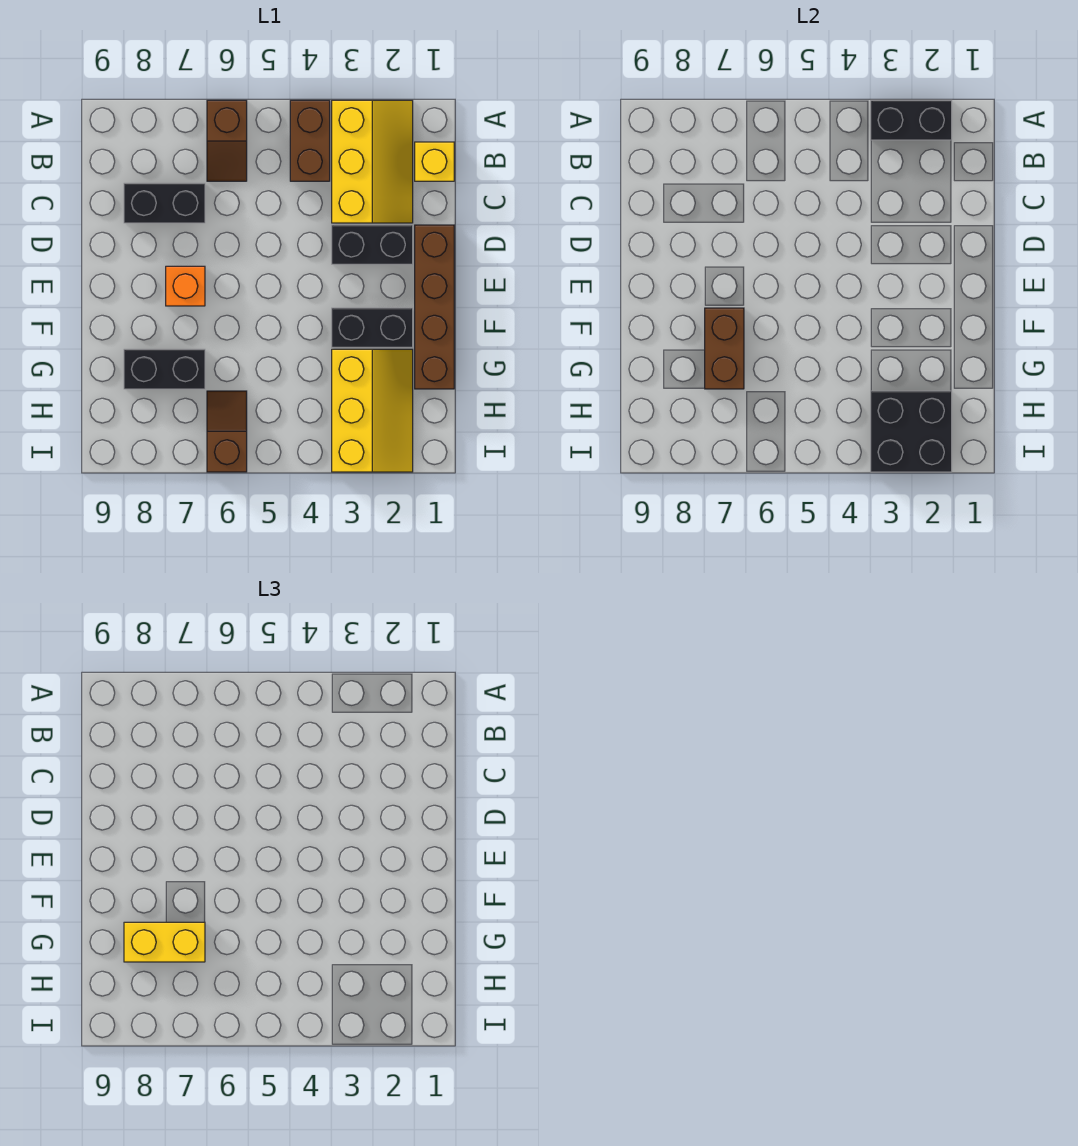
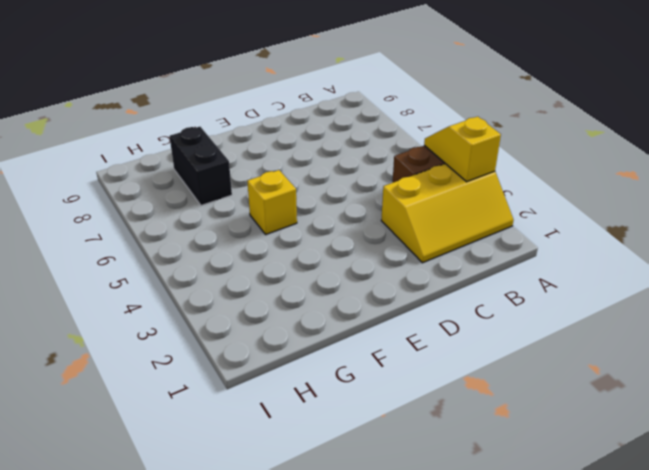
yellow 1x2 slope [424,117,501,182] -> black 1x2 brick [871,100,952,140]
yellow 1x1 brick [247,170,297,234] -> yellow 1x1 brick moved to [415,142,454,181]
none -> brown 1x2 slope [207,100,247,181]
none -> black 1x2 brick [124,183,205,223]
none -> brown 1x4 brick [415,225,454,389]

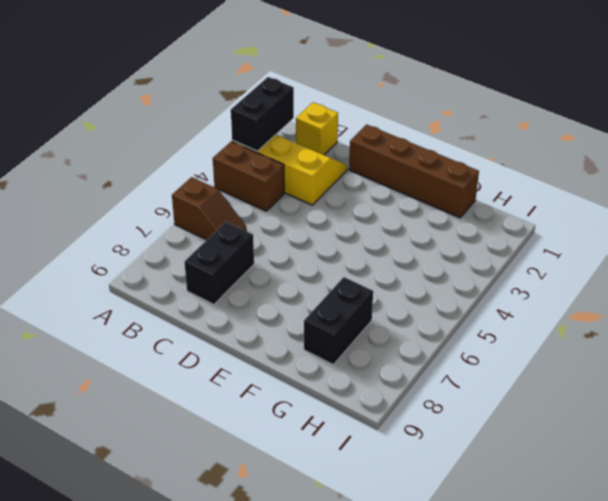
none -> black 1x2 brick [332,225,413,264]
none -> orange 1x1 brick [166,266,205,306]
none -> black 1x2 brick [332,308,413,347]

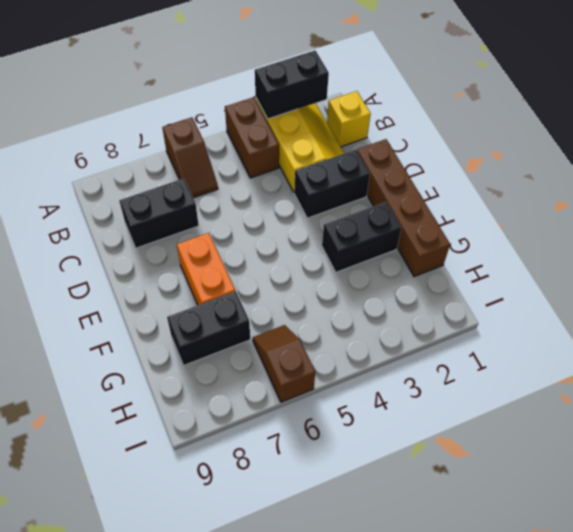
orange 1x2 brick [177,233,235,305] -> orange 1x1 brick [166,266,205,306]
none -> yellow 2x3 slope [332,349,413,472]
none -> brown 1x2 brick [705,308,744,389]
none -> black 2x2 brick [871,391,952,472]

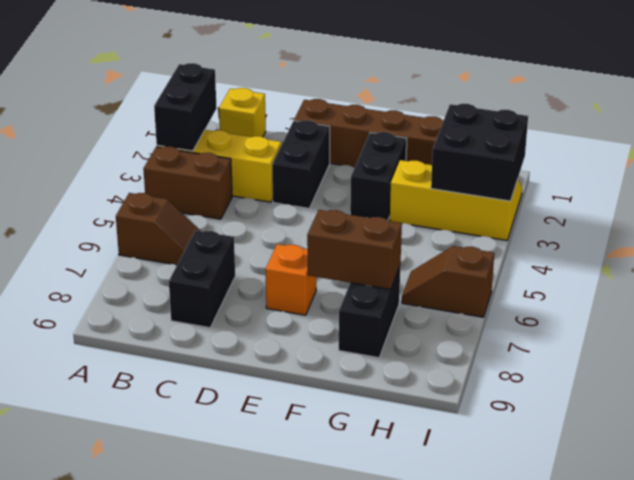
none -> yellow 1x2 brick [124,922,205,962]

